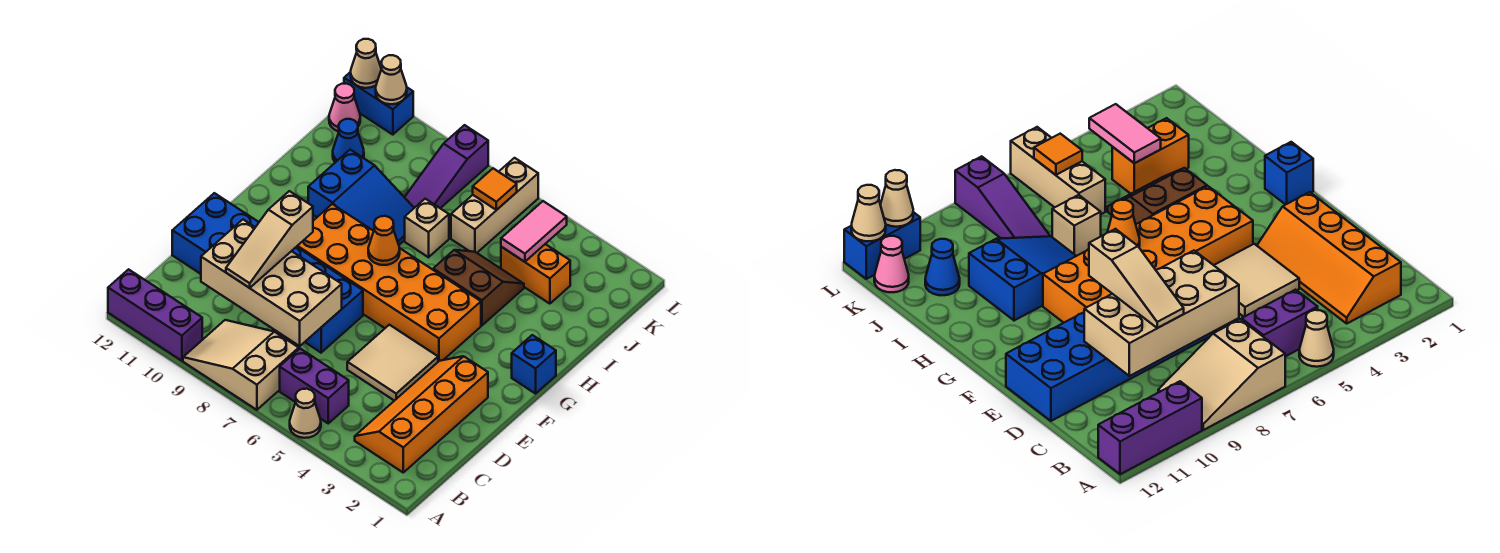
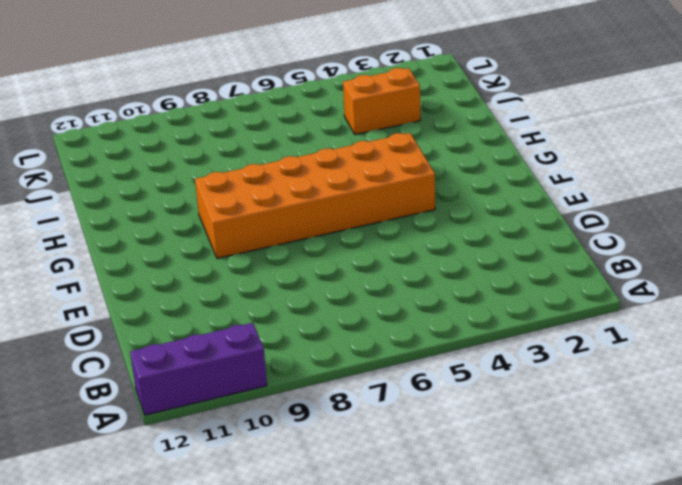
none -> tan 1x1 cone [290,389,321,438]
none -> tan 2x3 slope [183,320,299,410]
none -> orange 2x4 slope [355,356,488,472]

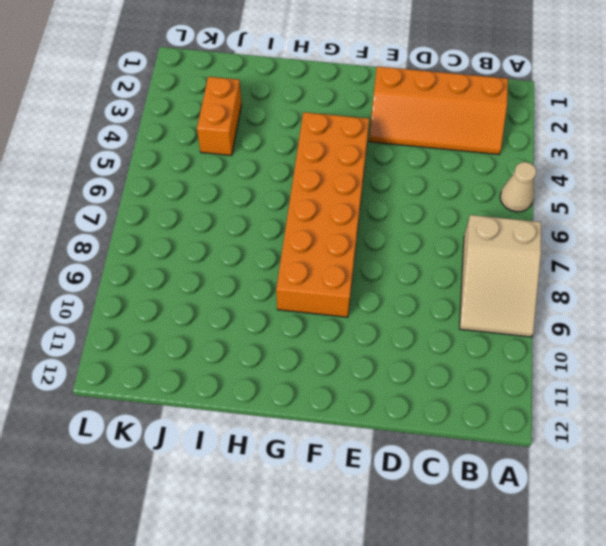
none -> purple 1x3 brick [108,269,202,361]
none -> purple 1x2 brick [280,349,349,423]
none -> tan 2x2 tile [347,325,438,401]

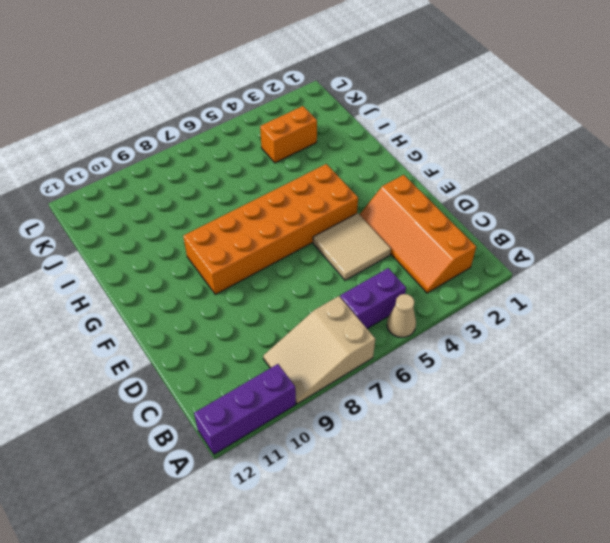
none -> blue 2x6 brick [172,193,363,353]
none -> blue 1x1 brick [512,335,556,394]
none -> brown 2x2 slope [433,250,524,325]

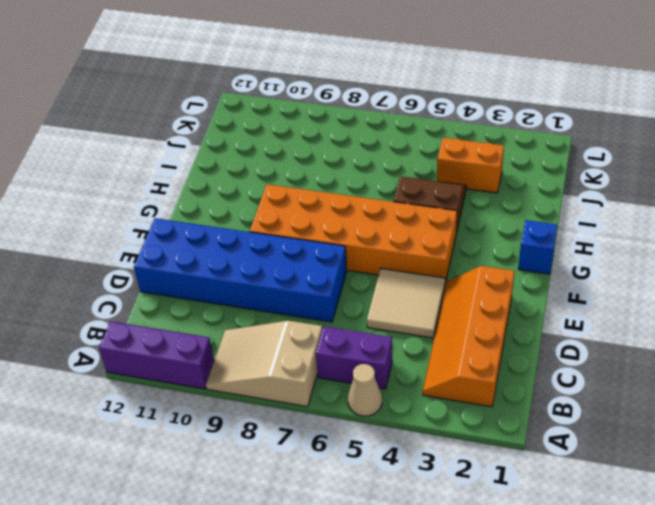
none -> blue 2x3 slope [308,150,414,245]
none -> tan 1x1 brick [405,199,449,257]
none -> tan 1x3 brick [451,158,538,253]

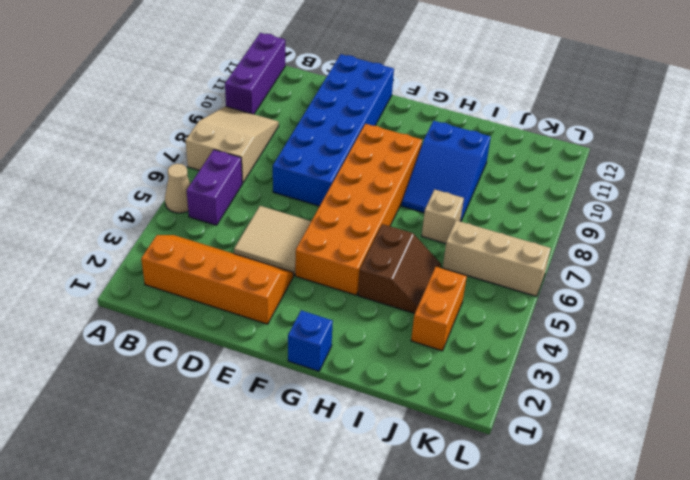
none -> purple 1x3 slope [405,125,488,208]
none -> blue 1x1 cone [333,119,364,162]
none -> pink 1x1 cone [329,83,360,132]

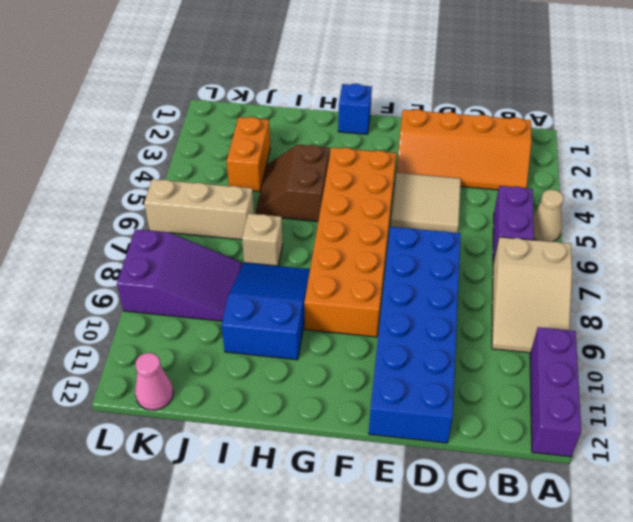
purple 2x3 slope [117,230,242,321] -> purple 1x3 slope [405,125,488,208]
none -> blue 1x1 cone [333,119,364,162]
none -> blue 1x2 brick [344,72,413,135]
none -> tan 2x4 brick [201,220,342,346]

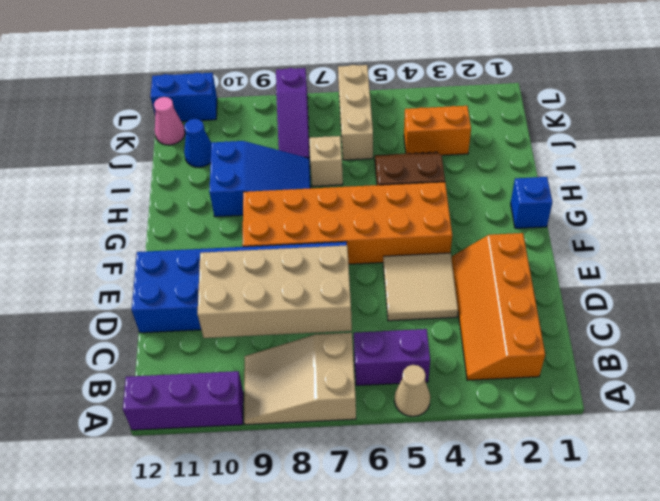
none -> orange 1x1 cone [368,216,400,265]
none -> pink 1x2 tile [501,201,567,262]
none -> orange 1x1 tile [473,168,517,210]

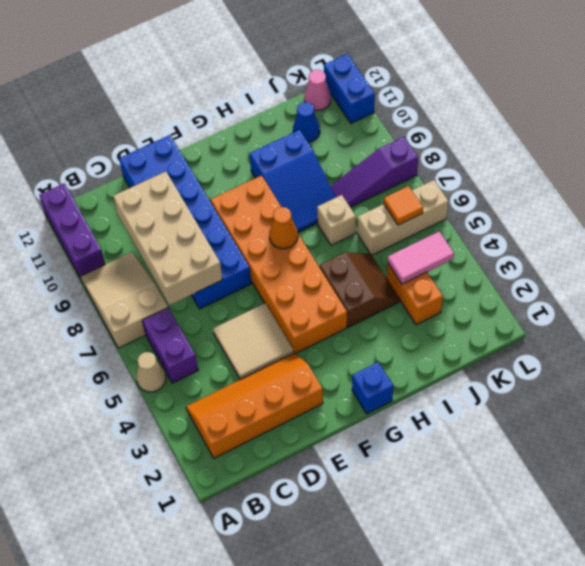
none -> tan 1x1 cone [376,55,407,104]
none -> tan 1x1 cone [351,39,381,88]
none -> tan 1x3 slope [226,191,313,288]

